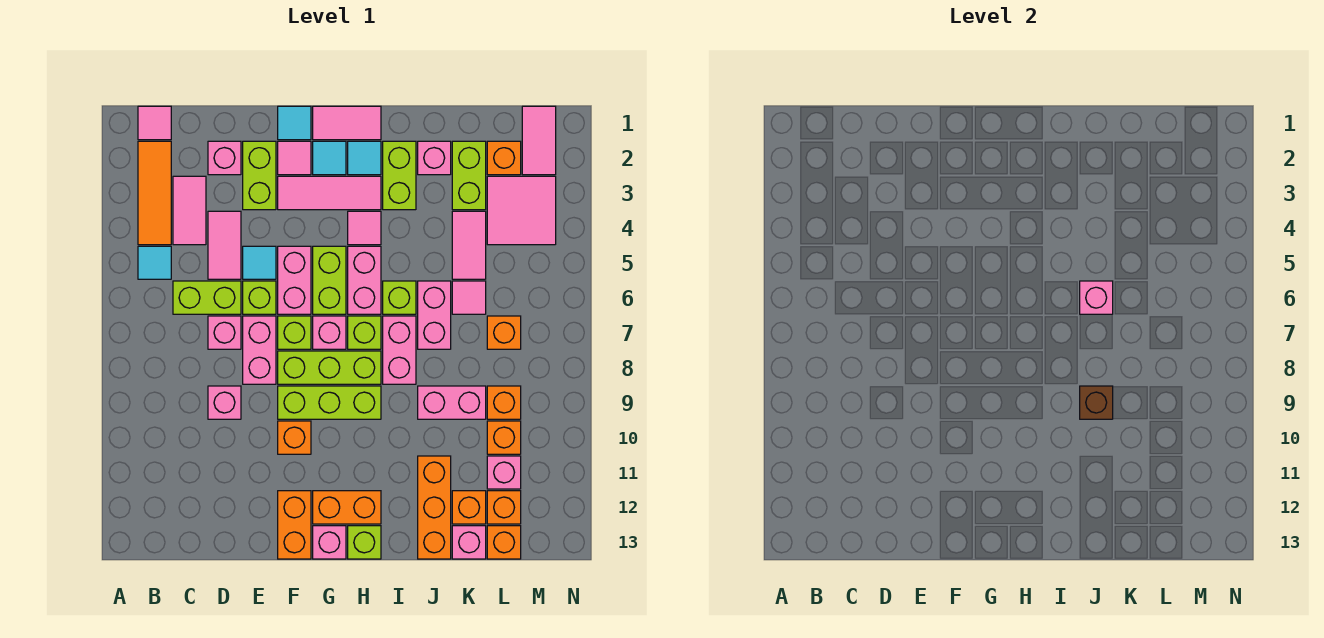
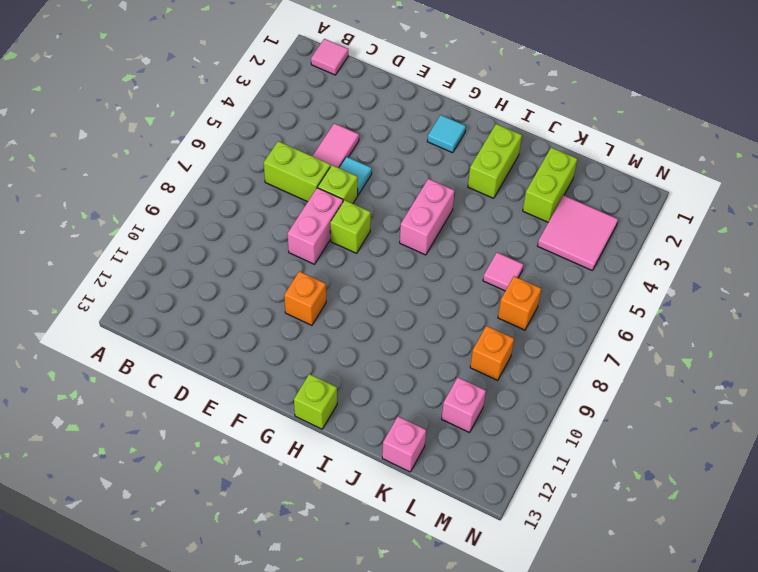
none -> orange 1x3 tile [138,141,171,245]
none -> cyan 1x1 tile [138,246,171,279]
none -> pink 1x2 tile [173,176,206,245]
none -> pink 1x1 brick [208,141,241,175]

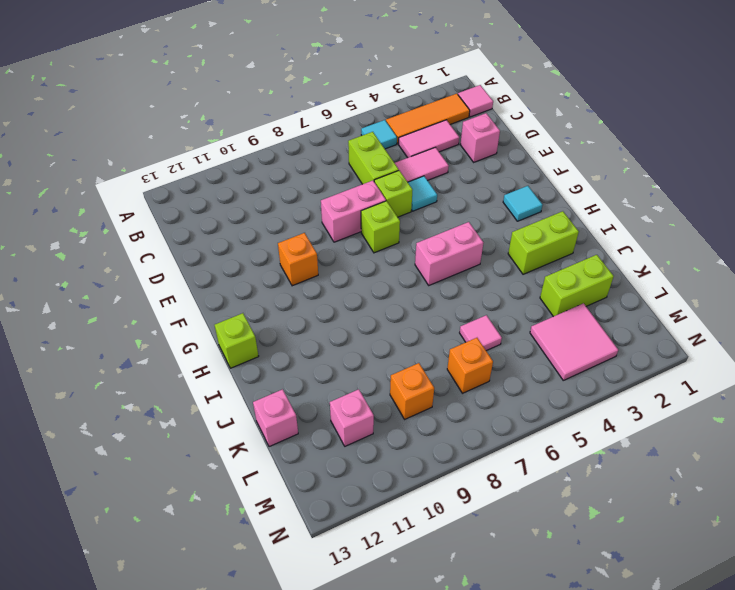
none -> pink 1x1 brick [208,316,241,349]
none -> pink 1x1 brick [208,386,241,419]
none -> lime 1x2 brick [243,141,276,210]
none -> cyan 1x1 tile [278,106,311,140]

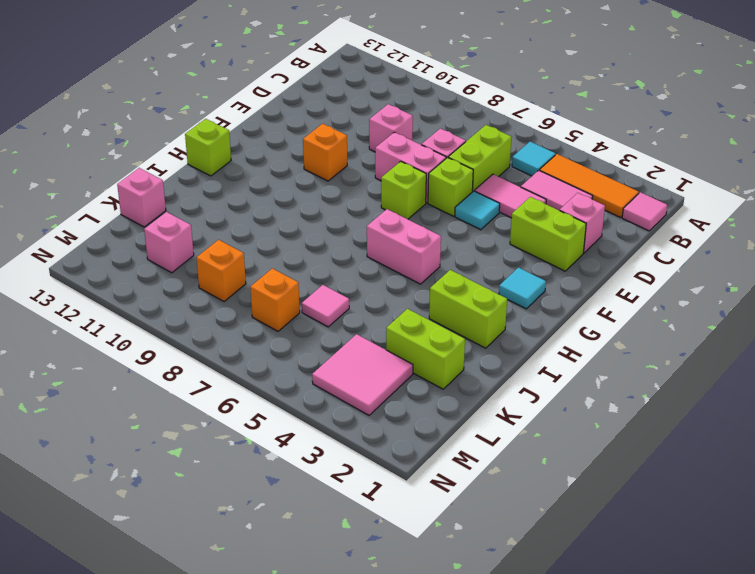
none -> cyan 1x1 tile [278,106,311,140]
none -> pink 1x1 tile [278,141,311,175]
none -> pink 1x3 tile [278,176,381,210]
none -> pink 1x2 brick [278,246,311,314]

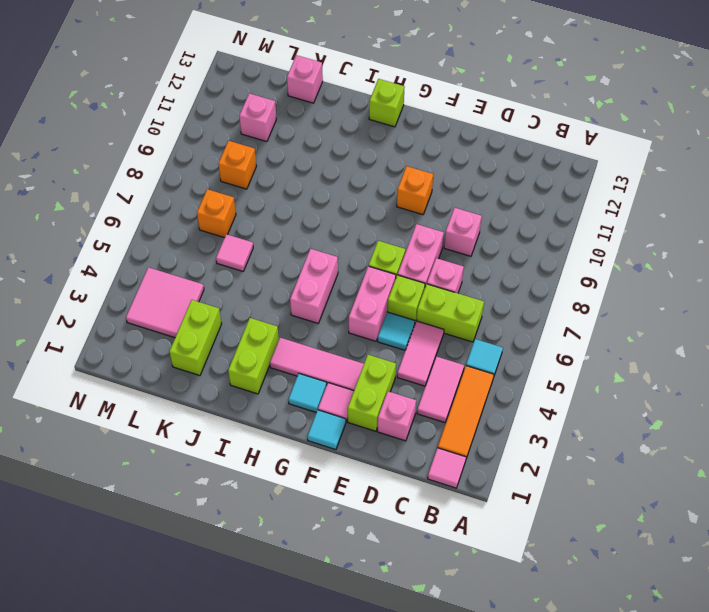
none -> lime 1x3 brick [278,351,381,384]
none -> lime 1x3 brick [278,386,381,419]
none -> orange 1x2 brick [278,491,311,559]
none -> pink 1x2 tile [313,106,381,140]

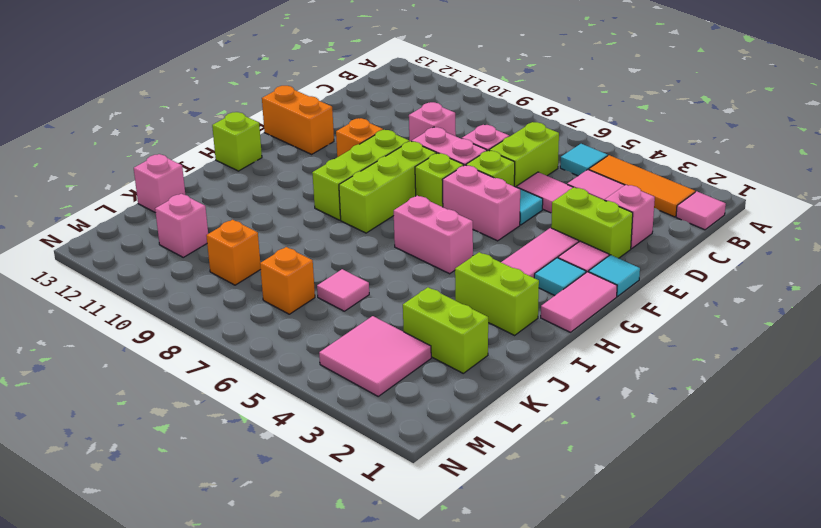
none -> lime 1x2 brick [313,246,346,314]
none -> pink 1x1 brick [313,316,346,349]
none -> orange 1x2 brick [313,491,381,524]
none -> pink 1x1 brick [313,526,346,559]

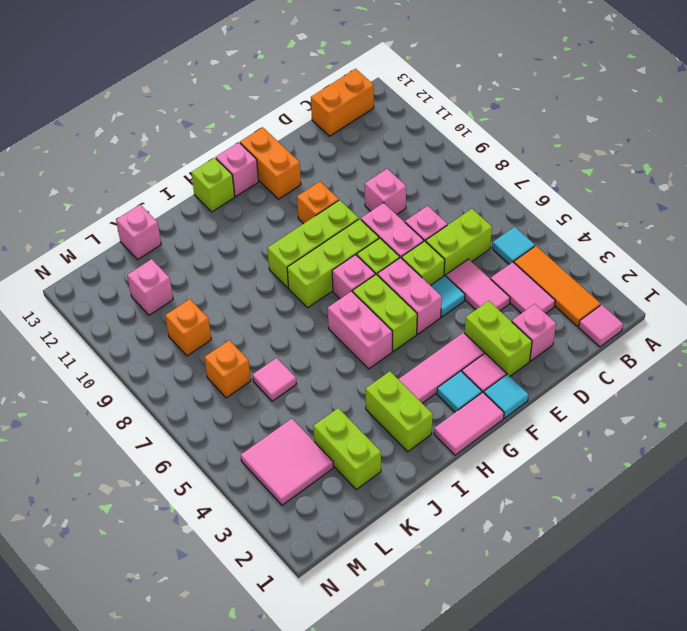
orange 1x2 brick [311,69,374,136] -> orange 1x2 brick moved to [313,491,381,524]
none -> cyan 1x1 tile [348,141,381,175]
none -> pink 1x1 tile [348,211,381,245]
none -> lime 1x1 brick [348,316,381,349]
none -> lime 1x1 brick [383,281,416,314]

